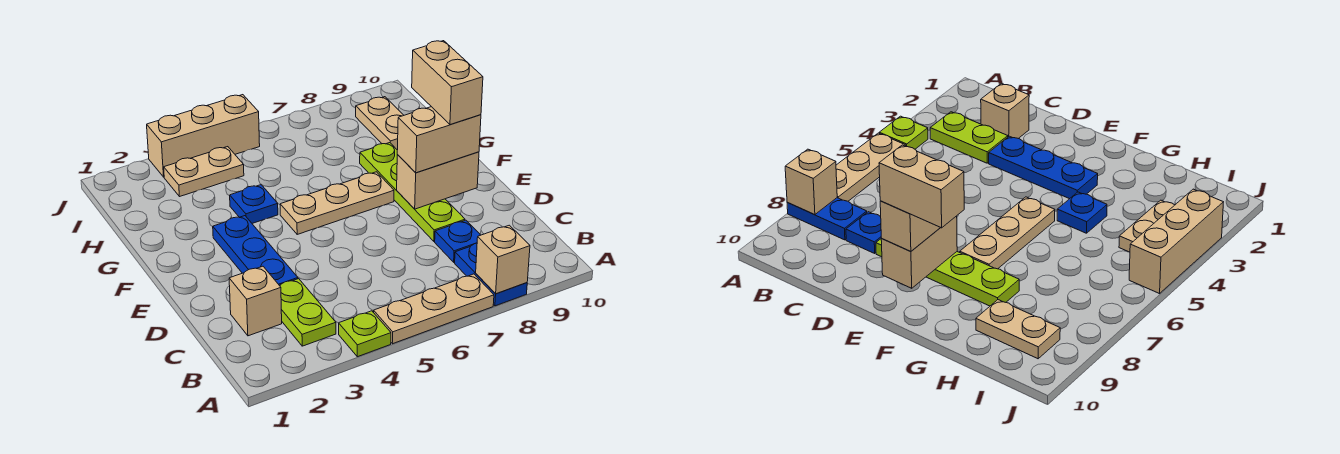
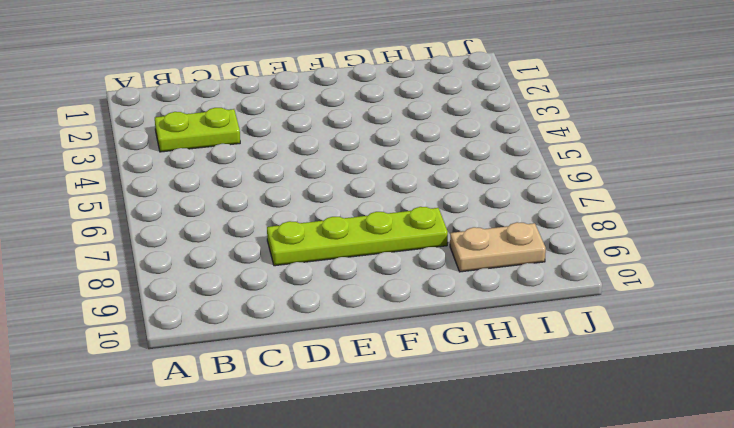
none -> lime 1x1 plate [339,311,391,357]
none -> tan 1x3 plate [374,274,494,344]
none -> blue 1x2 plate [455,243,527,306]

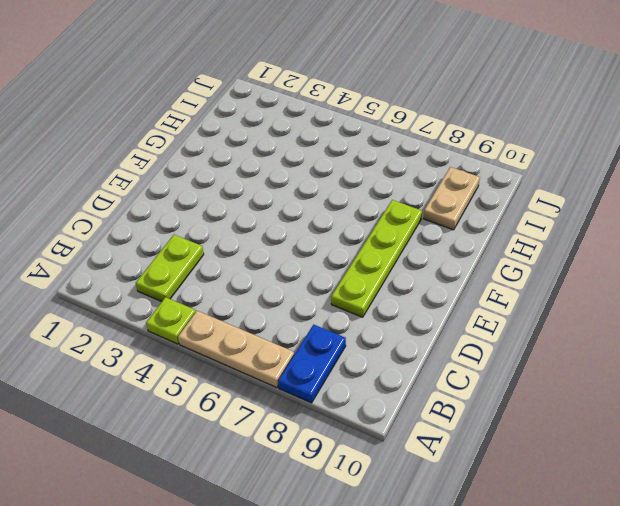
none -> tan 1x1 brick [229,266,282,336]
none -> blue 1x1 plate [435,220,480,262]
none -> blue 1x3 plate [213,216,298,285]

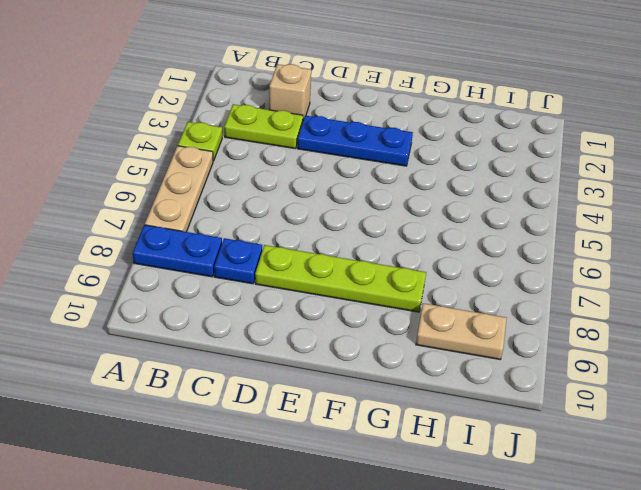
none -> tan 1x3 plate [280,172,394,234]
none -> blue 1x1 plate [230,185,278,223]
none -> tan 1x2 plate [164,147,244,197]

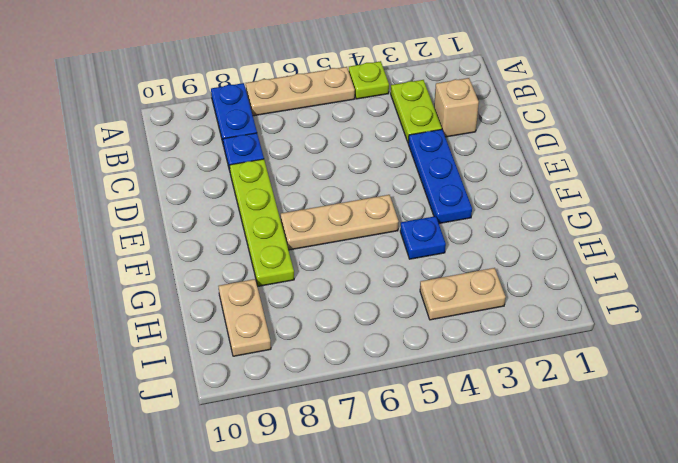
none -> tan 1x3 brick [147,95,260,177]
none -> tan 1x1 brick [476,225,530,294]
none -> tan 1x2 brick [397,152,479,209]

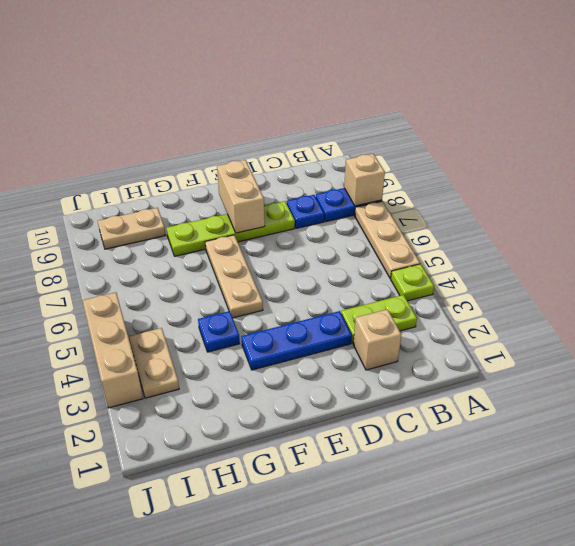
none -> tan 1x2 brick [397,107,481,173]
none -> tan 1x2 brick [412,41,483,125]

